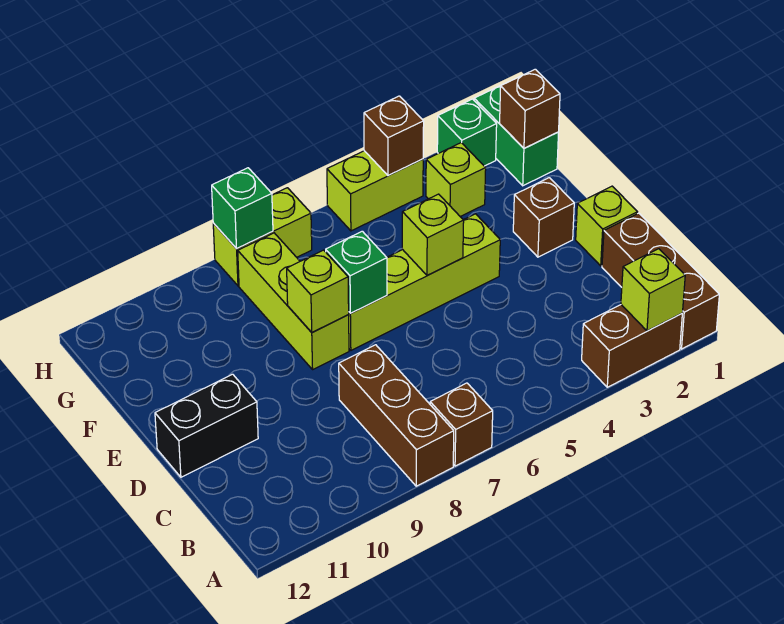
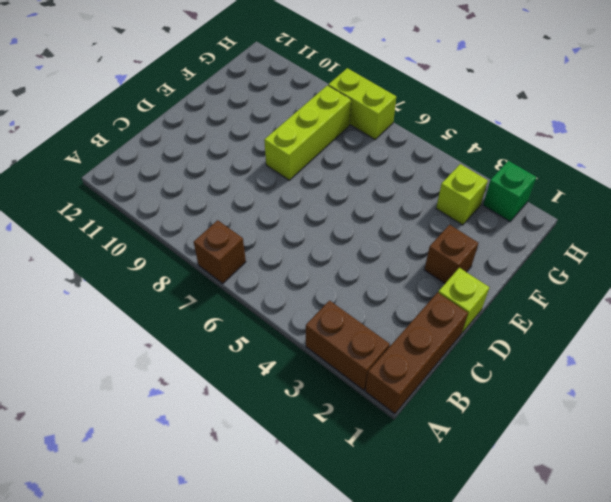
none -> brown 1x3 brick [339,345,454,486]
none -> black 1x2 brick [155,374,258,477]
none -> lime 1x4 brick [348,214,500,350]

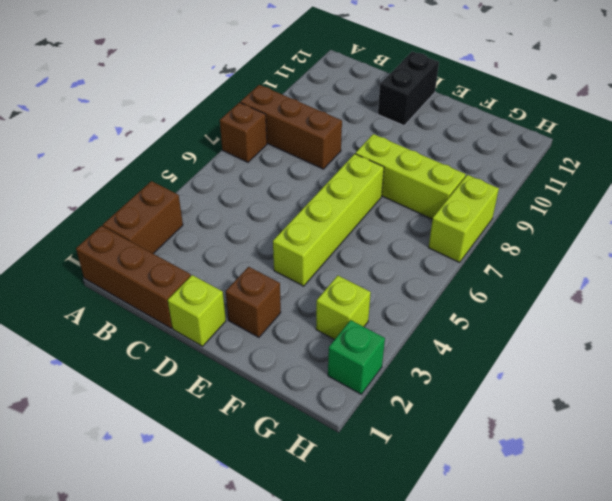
none -> green 1x2 brick [474,86,559,186]
none -> lime 1x2 brick [327,151,423,231]
none -> lime 1x1 brick [621,249,685,331]

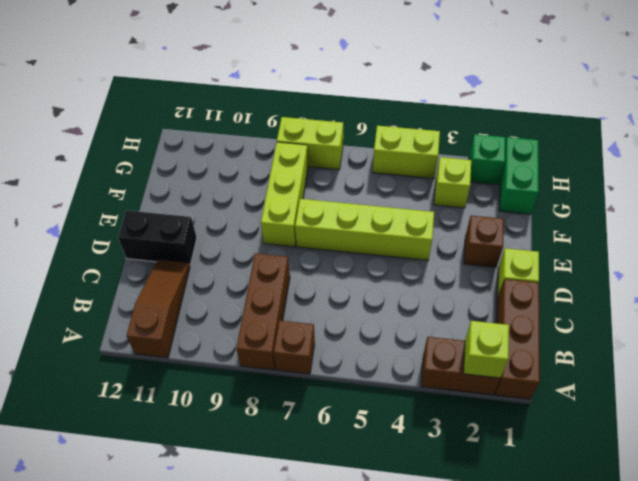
brown 1x3 slope [126,260,190,358] -> none
none -> lime 1x1 brick [402,194,464,275]
none -> green 1x1 brick [326,231,387,313]
none -> lime 1x1 brick [287,250,349,332]

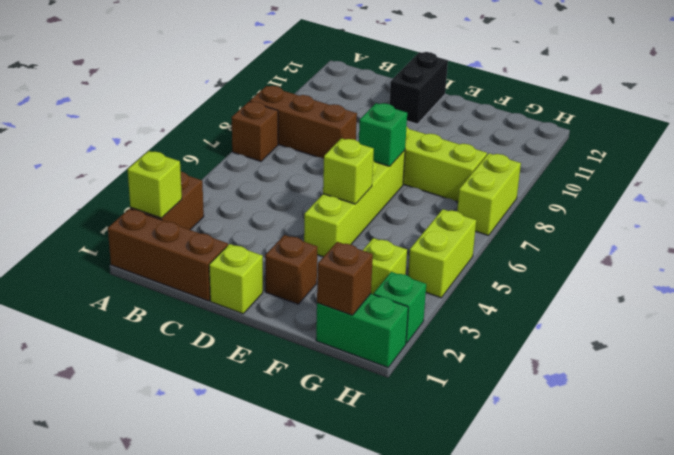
none -> lime 1x1 brick [287,250,349,332]
none -> brown 1x1 brick [364,96,424,176]
none -> green 1x1 brick [212,168,273,249]

